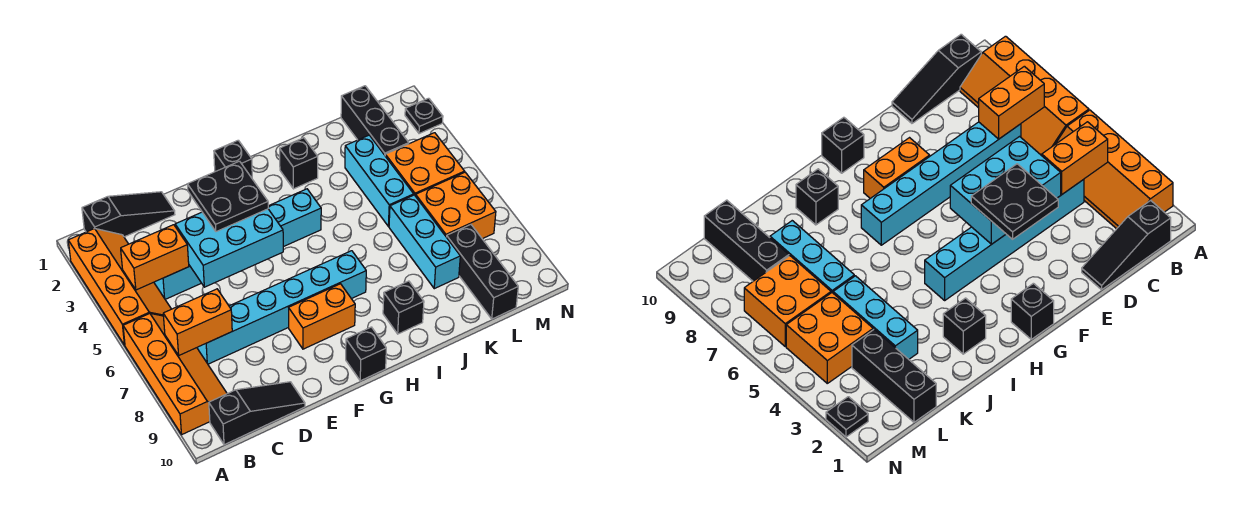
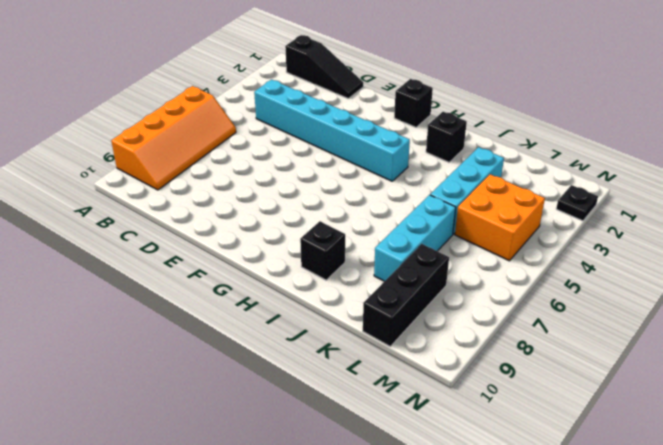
none -> orange 2x4 slope [68,228,171,345]
none -> black 1x3 slope [209,382,305,445]
none -> cyan 1x6 brick [197,251,366,364]

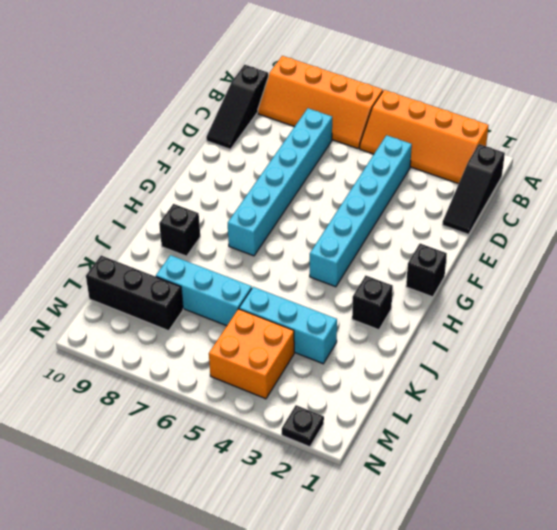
none -> orange 1x2 brick [289,284,355,349]
none -> black 1x1 brick [346,327,386,381]
none -> black 1x3 brick [341,86,409,155]

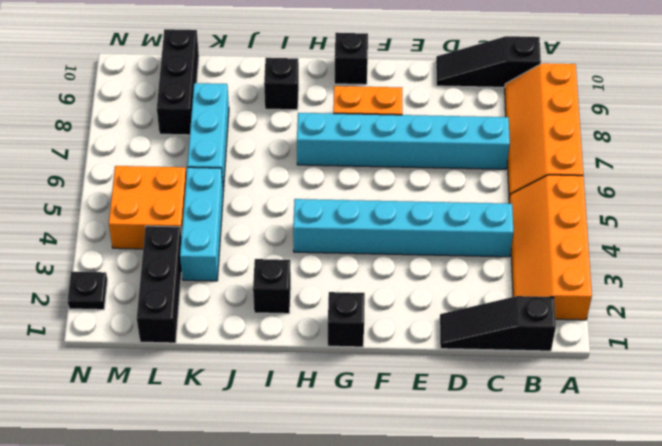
none -> orange 2x2 brick [416,172,496,239]
none -> orange 1x2 brick [121,225,189,290]
none -> orange 1x2 brick [163,289,232,355]

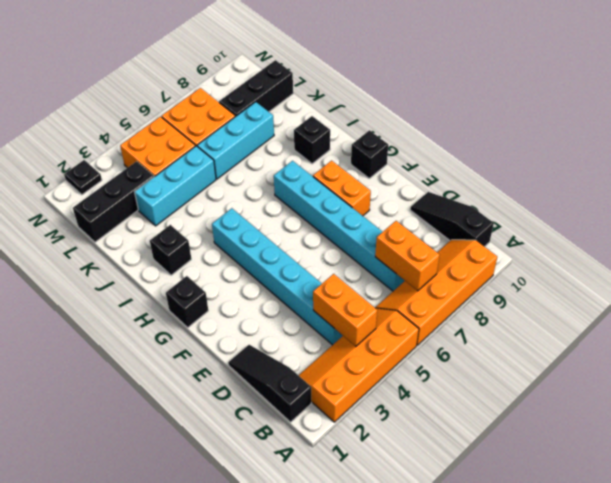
none -> cyan 2x3 brick [175,209,283,287]
none -> black 2x2 plate [187,161,268,232]

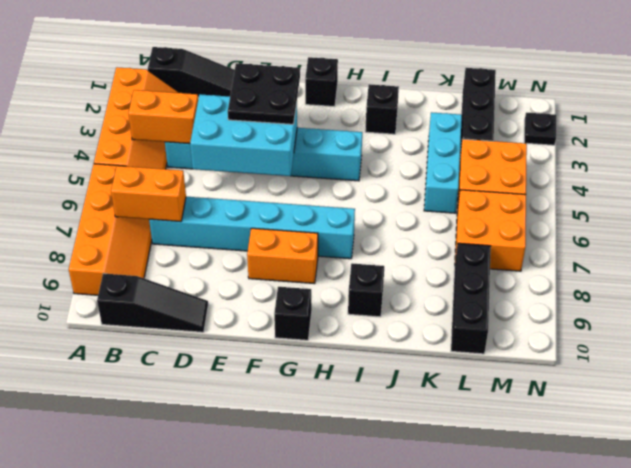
none -> cyan 1x3 brick [389,195,460,289]

